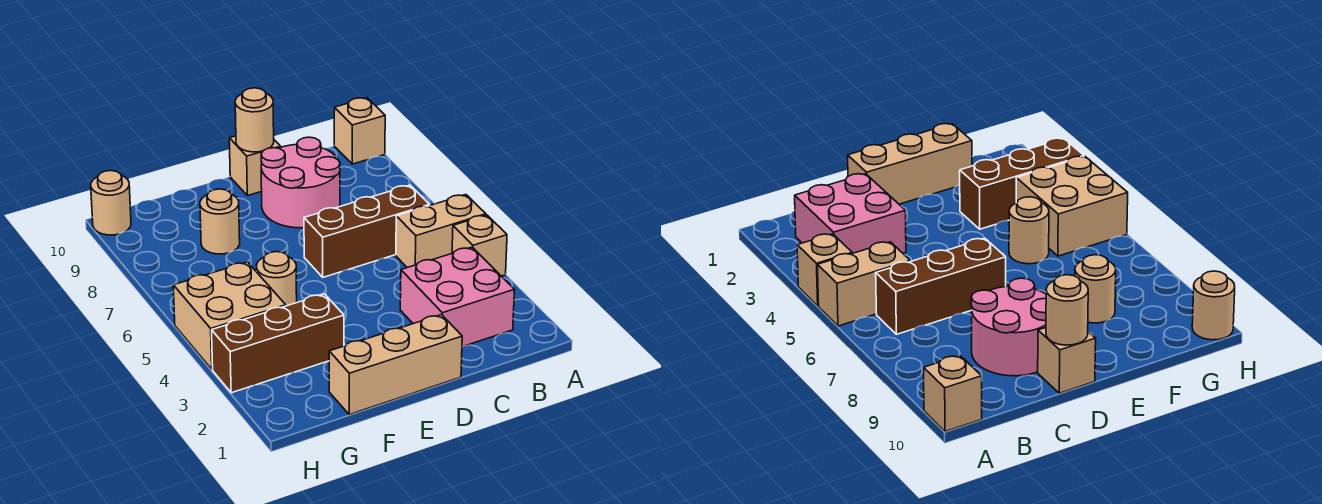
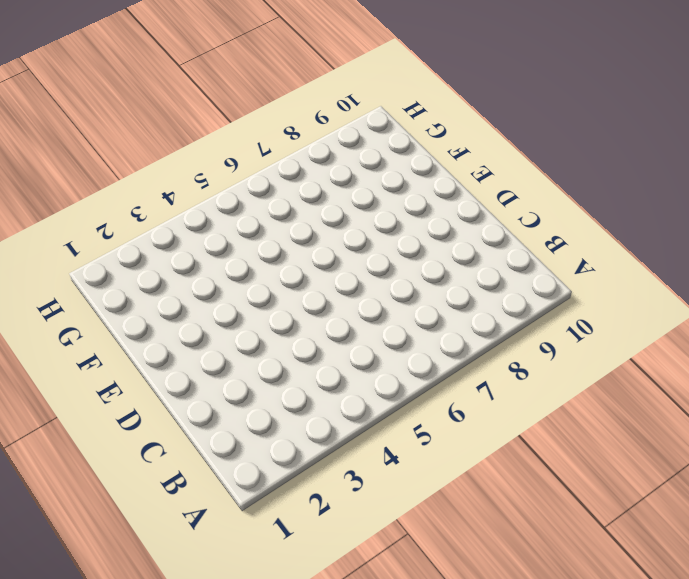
none -> tan 1x1 brick [452,215,507,276]
none -> tan 1x2 brick [396,195,486,268]
none -> tan 1x1 brick [334,98,385,164]

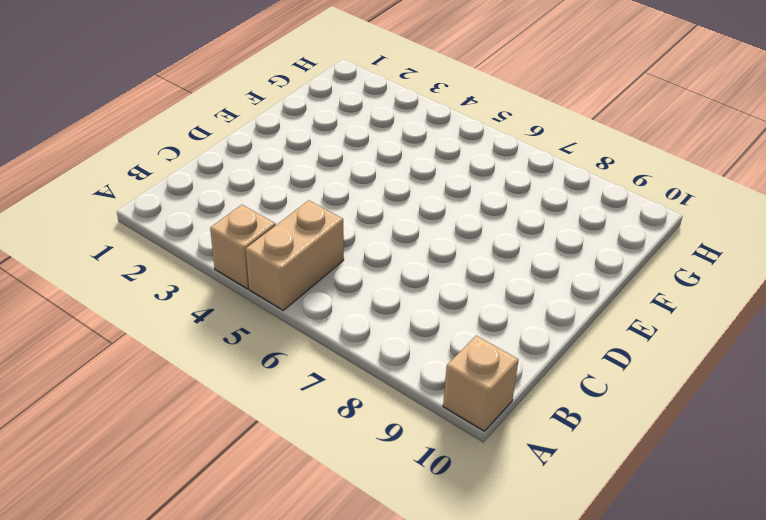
none -> pink 2x2 brick [400,247,515,347]
none -> brown 1x3 brick [304,185,430,277]
none -> pink 2x2 round brick [261,137,340,228]

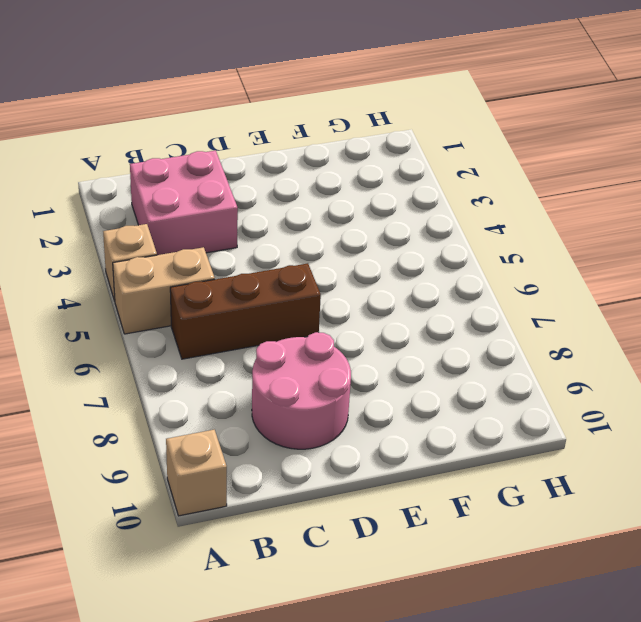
none -> tan 1x3 brick [329,315,462,415]
none -> tan 1x1 brick [229,136,281,196]
none -> brown 1x3 brick [212,294,344,393]

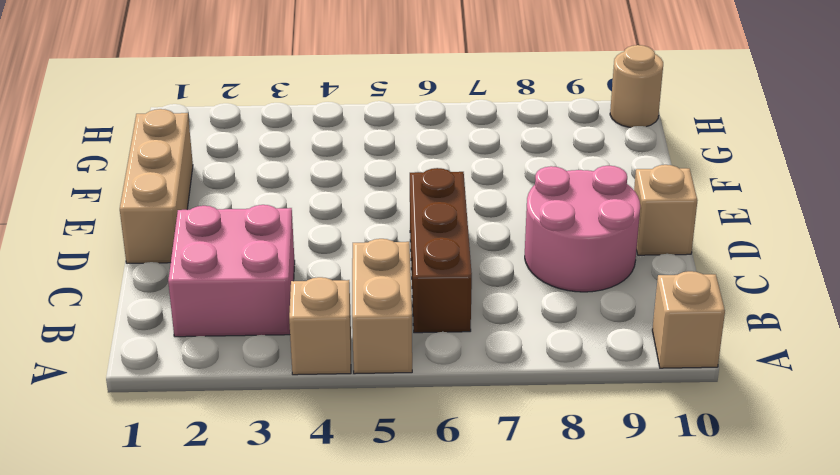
none -> brown 1x3 brick [212,294,344,393]
none -> tan 1x1 round brick [257,252,297,306]
none -> tan 1x1 round brick [200,189,240,254]

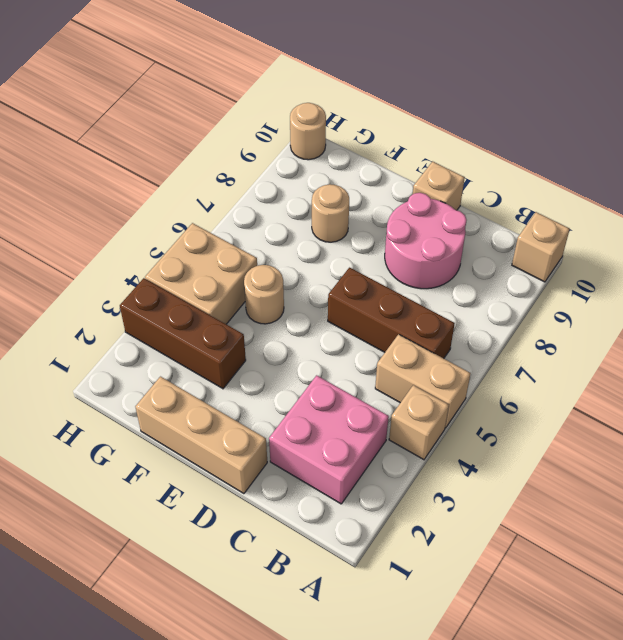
none -> tan 1x1 round brick [235,88,274,152]

